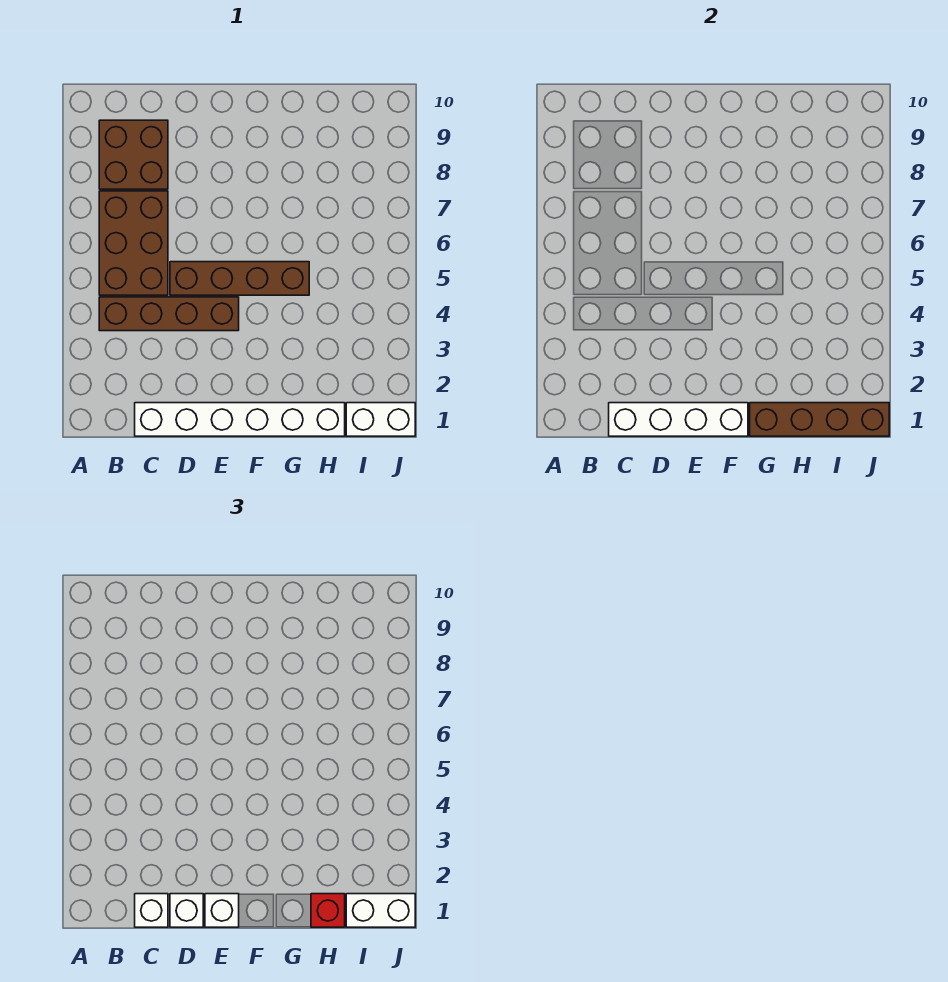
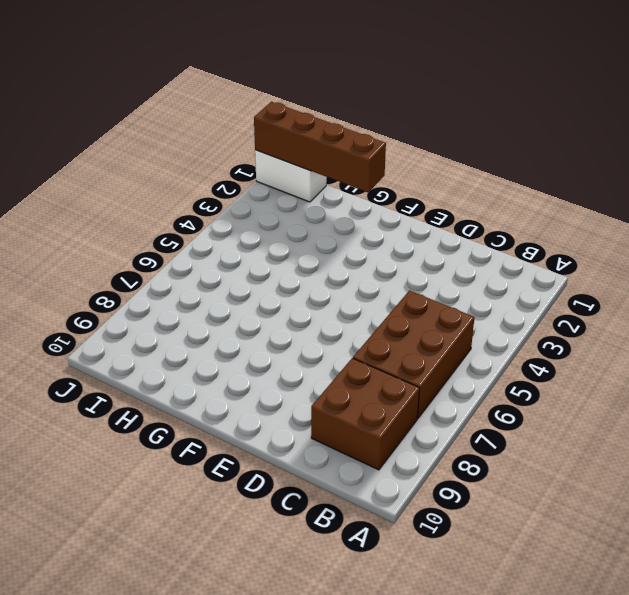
none -> brown 1x4 brick [99,297,239,331]
none -> white 1x6 brick [135,403,345,436]
none -> brown 1x4 brick [170,262,309,295]

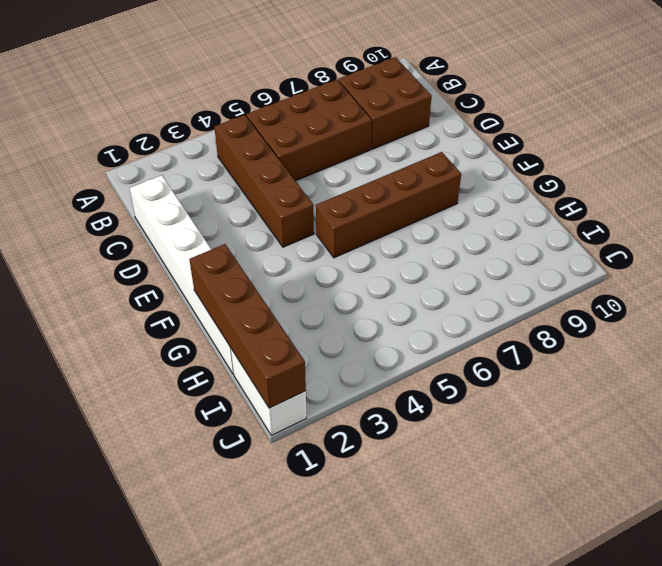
brown 1x4 brick [316,152,461,258] -> brown 1x4 brick turned to [170,262,309,295]
none -> white 1x4 brick [609,403,748,436]
none -> white 1x1 brick [135,894,168,927]
none -> white 1x1 brick [170,894,203,927]

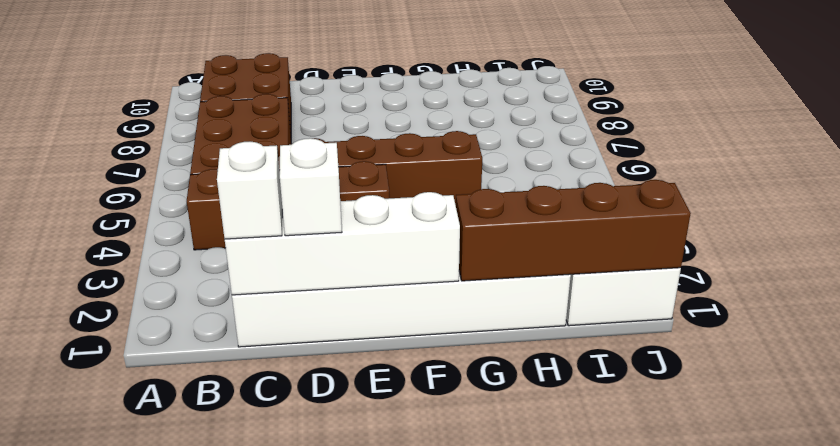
none -> white 1x1 brick [205,894,239,927]
none -> red 1x1 brick [311,894,345,927]
none -> white 1x2 brick [346,894,415,927]

